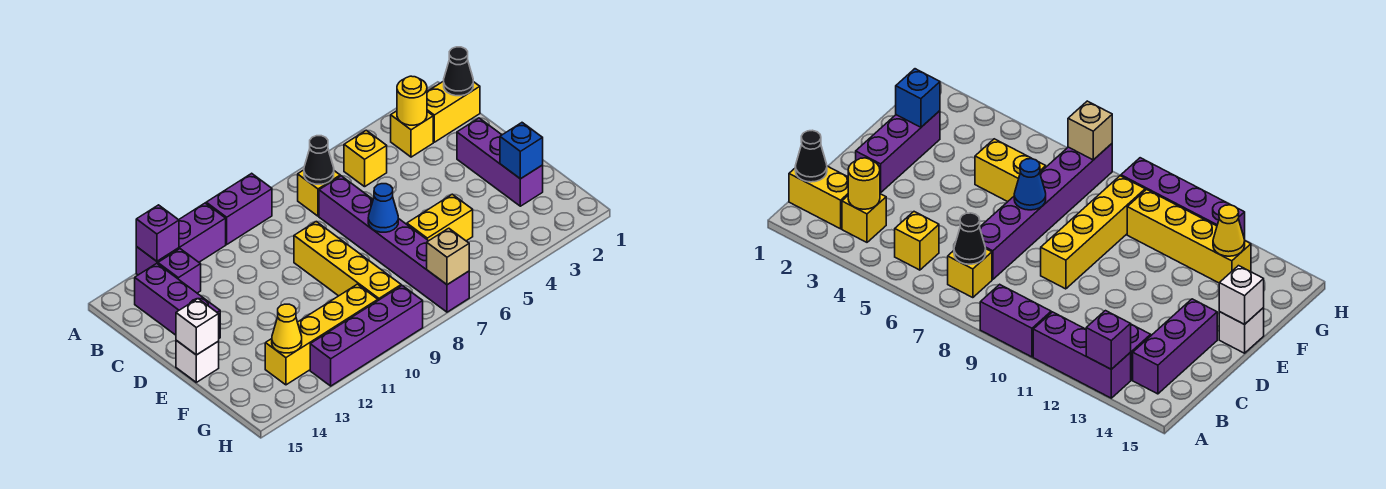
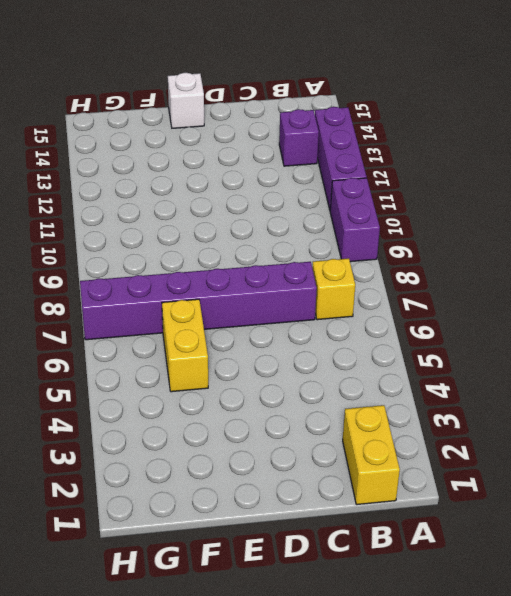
none -> yellow 1x1 brick [391,111,433,157]
none -> yellow 1x1 brick [344,130,387,187]
none -> purple 1x3 brick [135,263,220,338]

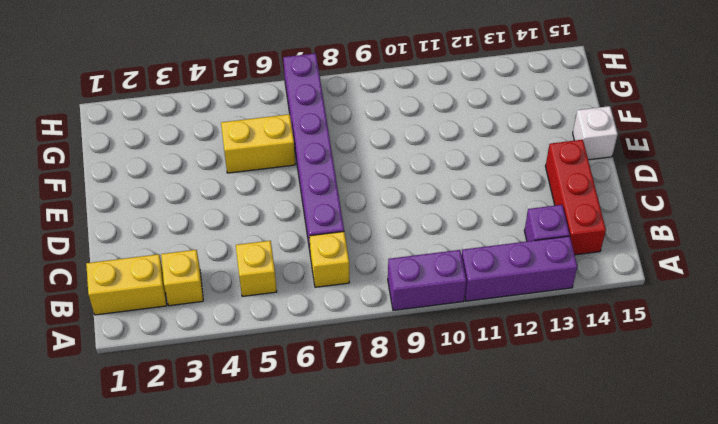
red 1x3 brick [545,140,606,255] -> purple 1x3 brick [135,263,220,338]
none -> purple 1x3 brick [457,118,543,206]
none -> yellow 1x4 brick [294,222,401,300]
none -> yellow 1x4 brick [265,284,378,385]

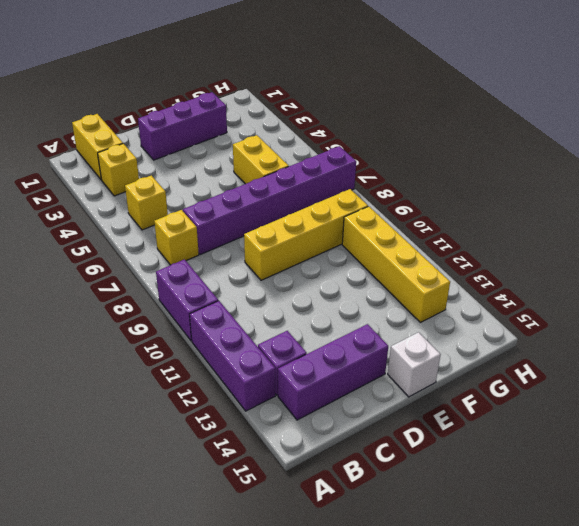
none -> purple 1x4 brick [310,286,423,386]
none -> purple 1x1 brick [136,205,179,261]
none -> black 1x1 cone [444,47,473,96]

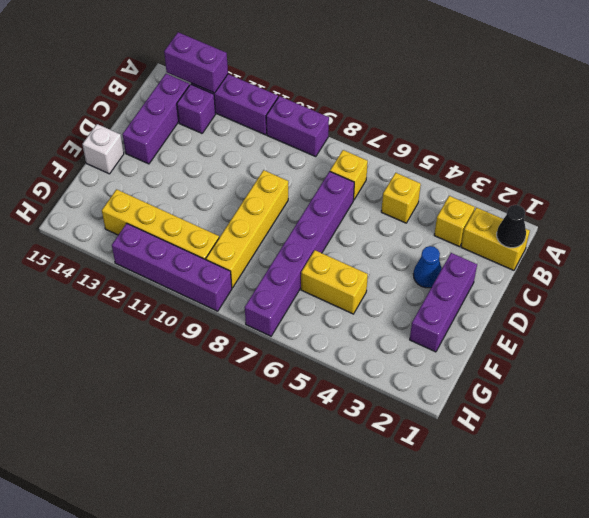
purple 1x2 brick [164,32,228,93] -> purple 1x1 brick [136,205,179,261]
blue 1x1 cone [413,246,442,288] -> blue 1x1 cone moved to [368,184,398,232]
none -> yellow 1x1 round brick [397,76,427,125]
none -> black 1x1 cone [304,136,334,184]
none -> white 1x1 brick [176,299,219,355]

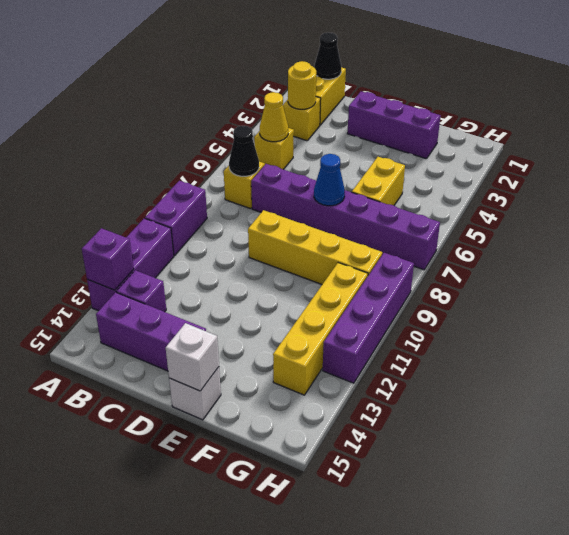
yellow 1x1 cone [260,92,288,142] -> yellow 1x1 cone moved to [272,304,302,353]
none -> blue 1x1 brick [500,123,543,179]
none -> tan 1x1 brick [427,228,469,285]

